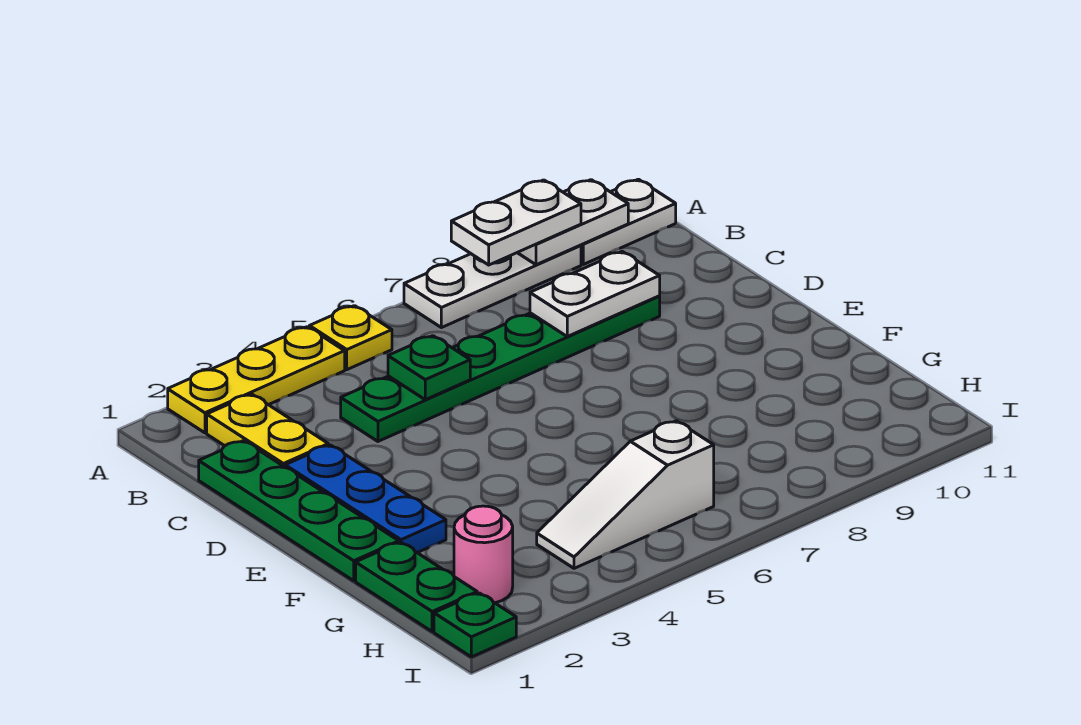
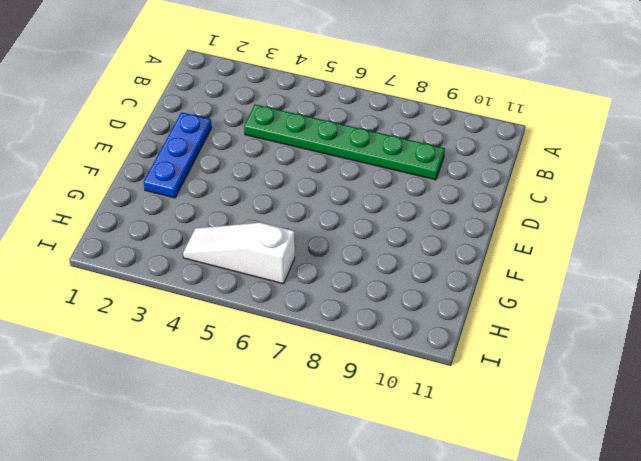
none -> yellow 1x3 plate [168,327,345,433]
none -> yellow 1x1 plate [309,306,392,370]
none -> white 1x3 plate [404,245,581,328]

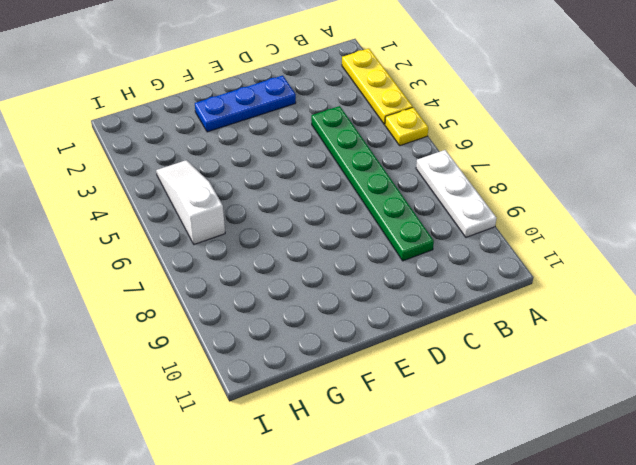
none -> white 1x2 plate [581,179,676,264]
none -> yellow 1x2 plate [207,394,328,467]
none -> green 1x4 plate [199,441,399,581]

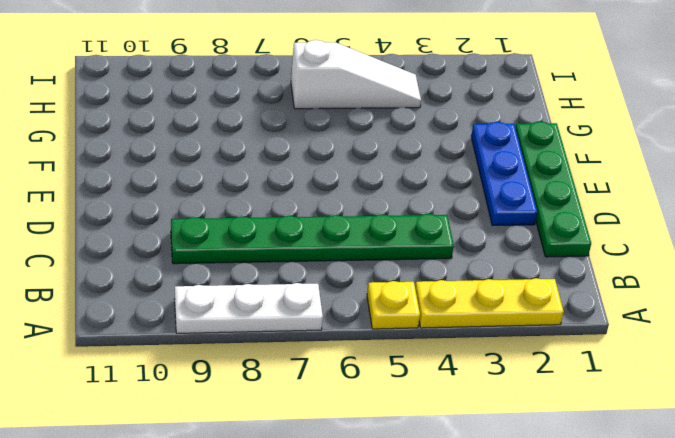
none -> white 1x2 plate [581,179,676,264]
none -> yellow 1x2 plate [207,394,328,467]
none -> green 1x2 plate [356,542,477,632]

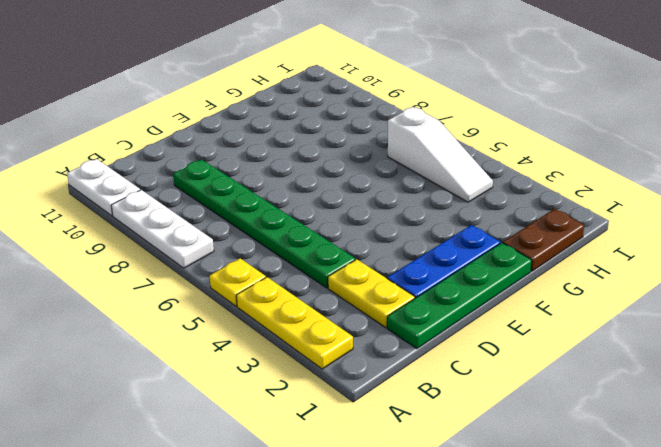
yellow 1x2 plate [328,259,415,328] -> yellow 1x2 plate turned to [207,394,328,467]
brown 1x2 plate [503,209,584,271] -> green 1x2 plate [356,542,477,632]
none -> pink 1x1 round brick [454,506,513,603]
none -> green 1x1 plate [434,593,516,657]
none -> white 1x2 plate [517,180,628,265]

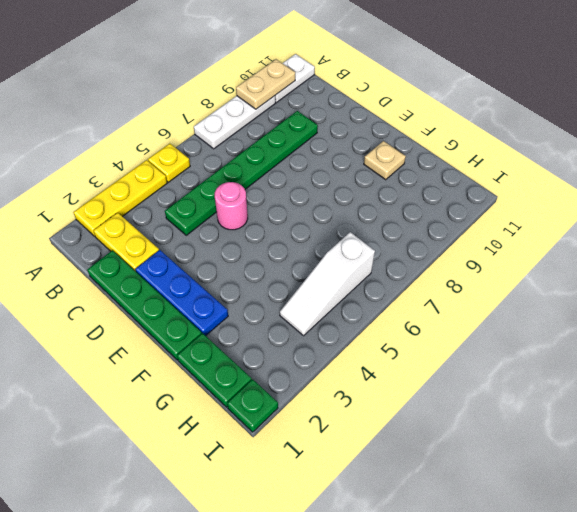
tan 1x2 plate [236,59,295,109] -> white 1x2 plate [517,180,628,265]
pink 1x1 round brick [215,182,248,230] -> pink 1x1 round brick moved to [454,506,513,603]
tan 1x1 plate [364,141,406,180] -> none
none -> green 1x1 plate [388,336,470,400]
none -> white 1x2 plate [530,252,660,336]
none -> white 1x2 plate [451,180,581,265]

